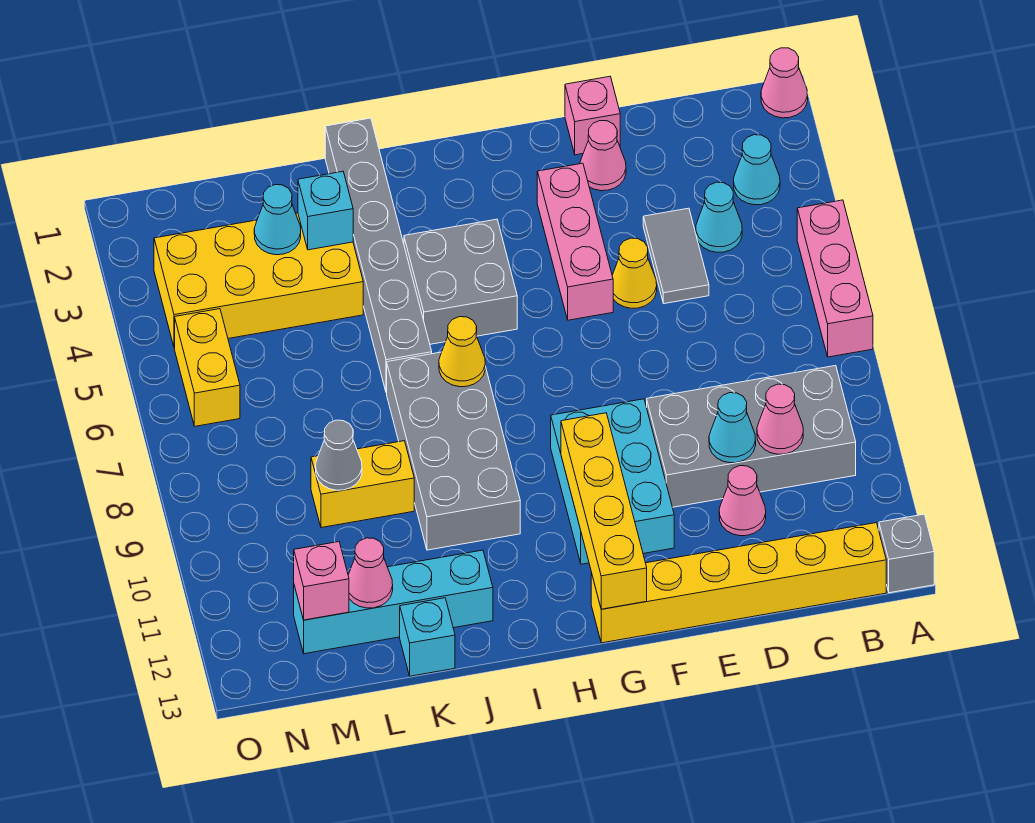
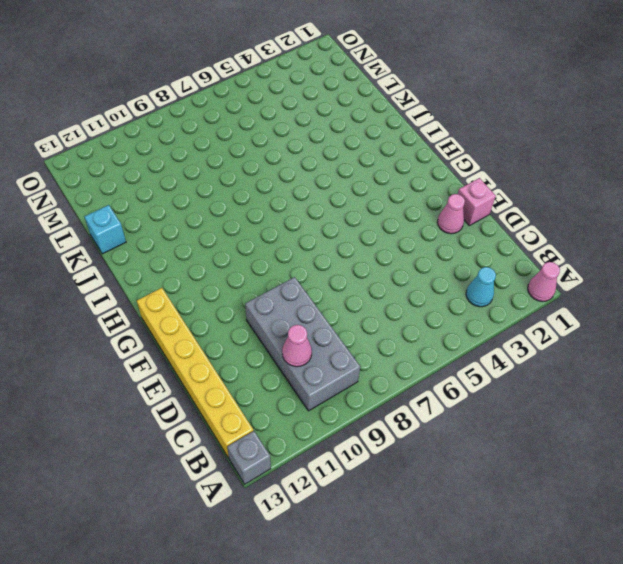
none -> pink 1x3 brick [797,200,873,357]
none -> cyan 1x1 cone [696,182,742,252]
none -> grey 1x2 tile [643,208,709,304]
none -> pink 1x1 cone [719,466,766,536]

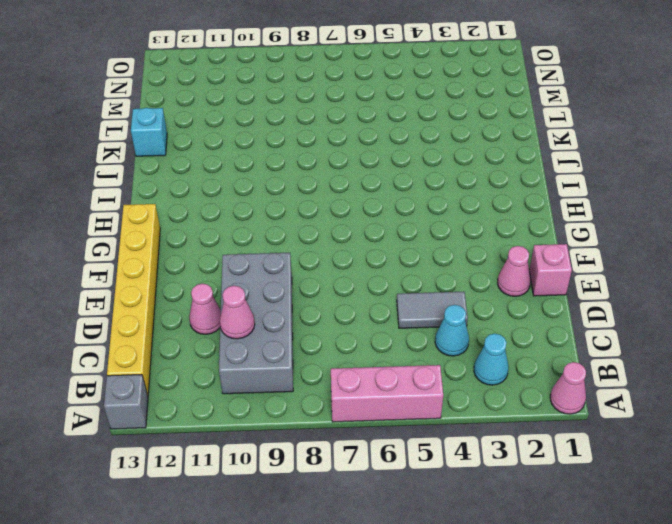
none -> yellow 1x1 cone [612,238,657,308]
none -> pink 1x3 brick [537,163,613,320]
none -> cyan 2x3 brick [551,399,674,564]
none -> grey 2x2 brick [404,219,517,344]

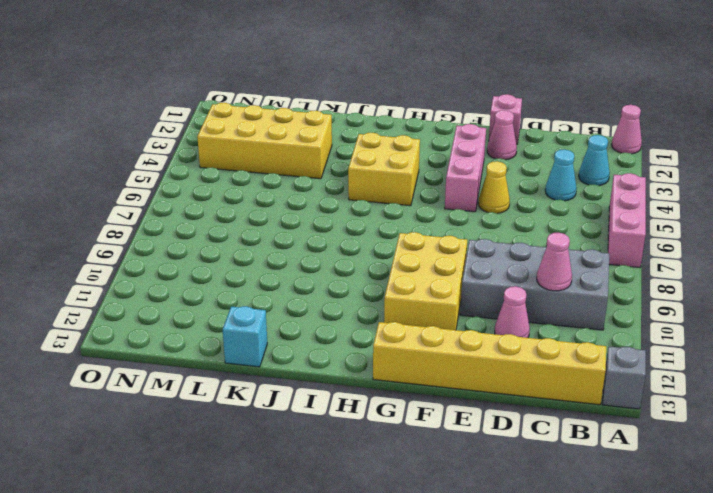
yellow 2x3 brick [384,232,467,330] -> cyan 2x3 brick [551,399,674,564]
yellow 2x2 brick [348,133,420,206] -> grey 2x2 brick [404,219,517,344]
none -> grey 1x2 tile [643,208,709,304]
none -> grey 2x4 brick [387,352,520,550]
none -> grey 1x6 brick [325,118,432,393]
none -> cyan 1x4 brick [294,550,493,654]

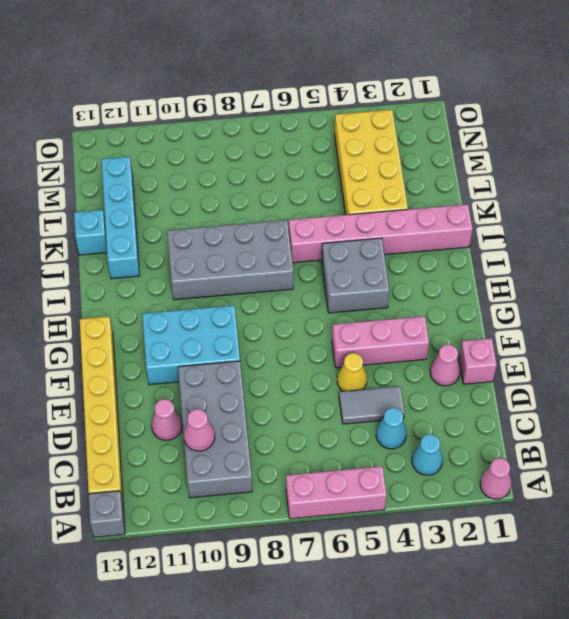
pink 1x6 brick [289,204,473,263] -> grey 1x6 brick [325,118,432,393]
none -> yellow 1x2 brick [311,441,414,528]
none -> yellow 1x2 brick [175,309,240,426]
none -> cyan 1x1 cone [709,393,756,463]
none -> yellow 1x4 brick [561,413,647,609]

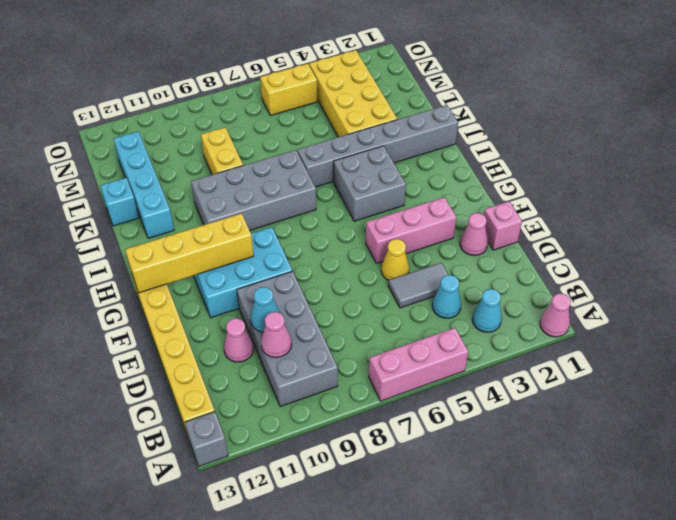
none -> yellow 1x1 cone [439,317,485,387]
none -> cyan 1x1 brick [298,171,353,250]
none -> cyan 1x1 cone [254,185,301,255]
none -> grey 1x1 cone [316,420,362,490]

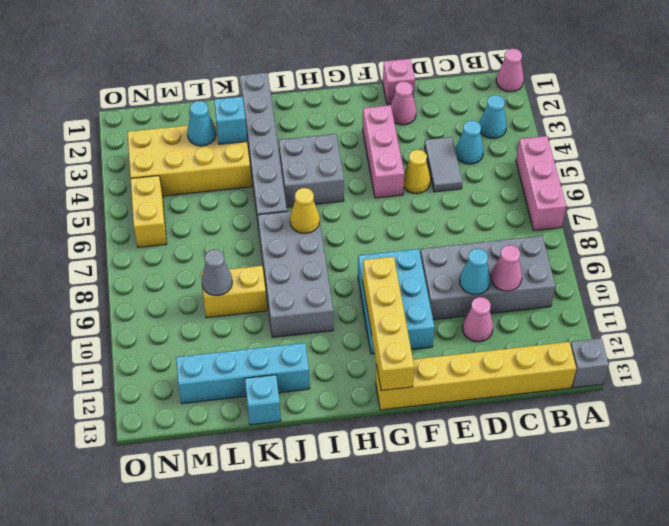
none -> pink 1x1 cone [348,538,393,608]
none -> pink 1x1 brick [294,542,349,620]

